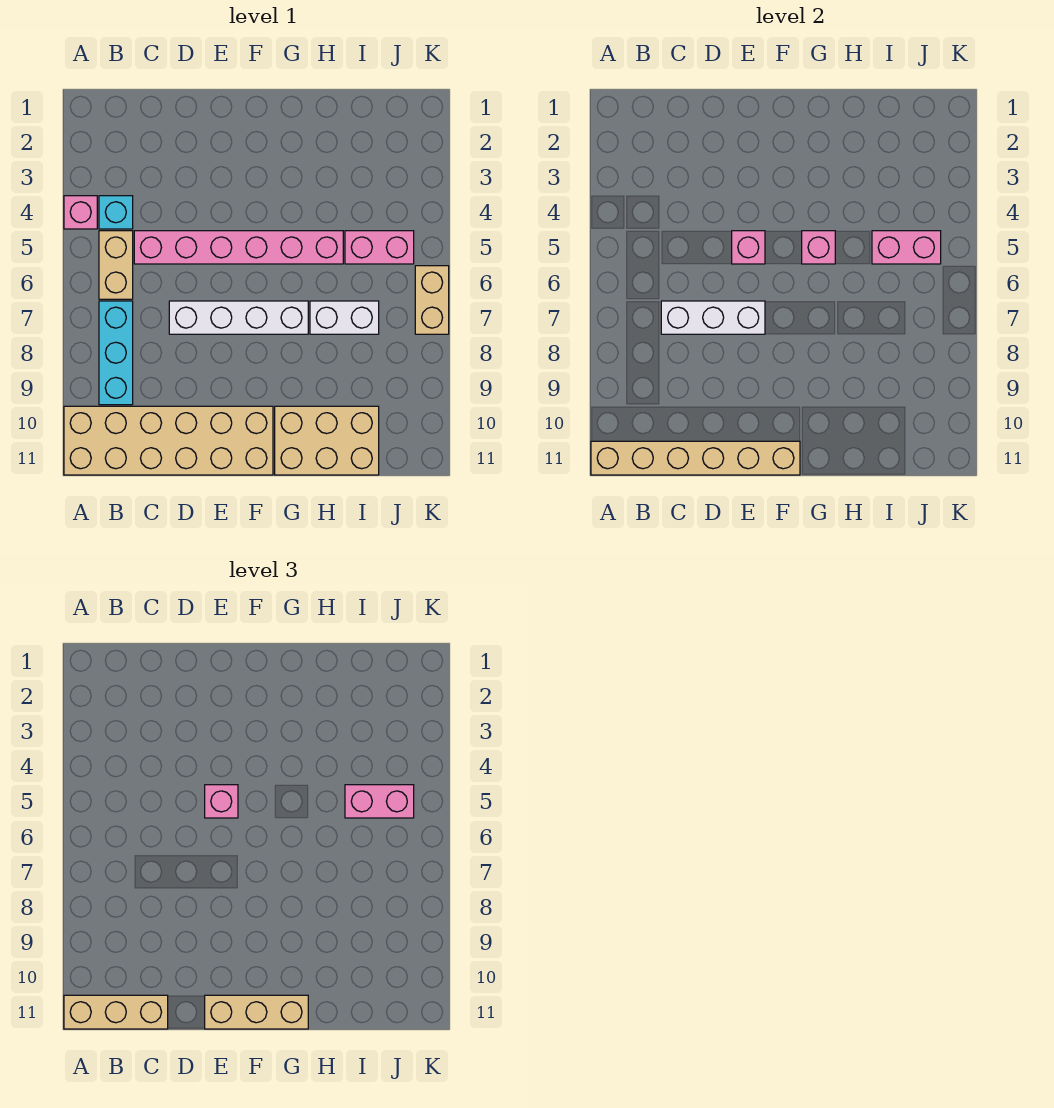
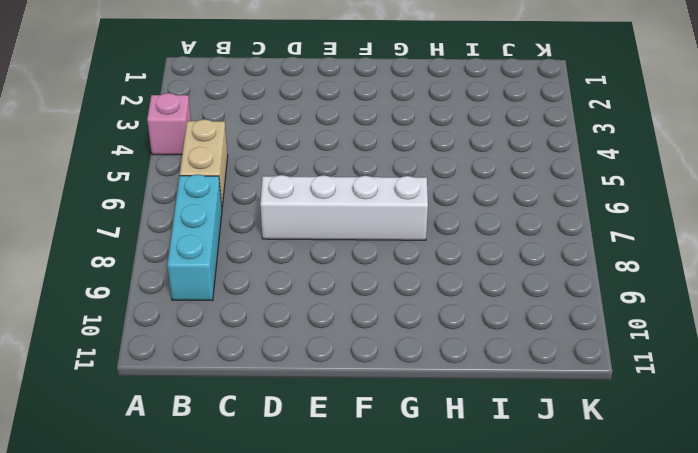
none -> tan 2x6 brick [64,406,273,475]
none -> cyan 1x1 brick [99,196,133,229]
none -> pink 1x6 brick [134,231,343,264]

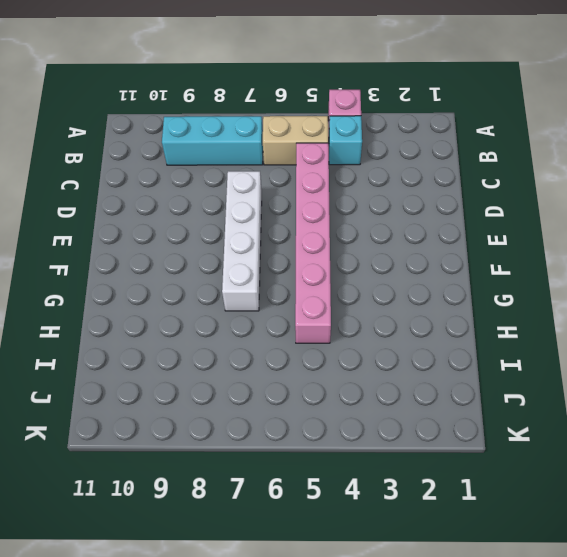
none -> tan 2x6 brick [64,406,273,475]
none -> tan 2x3 brick [275,406,379,475]
none -> white 1x2 brick [310,301,379,334]

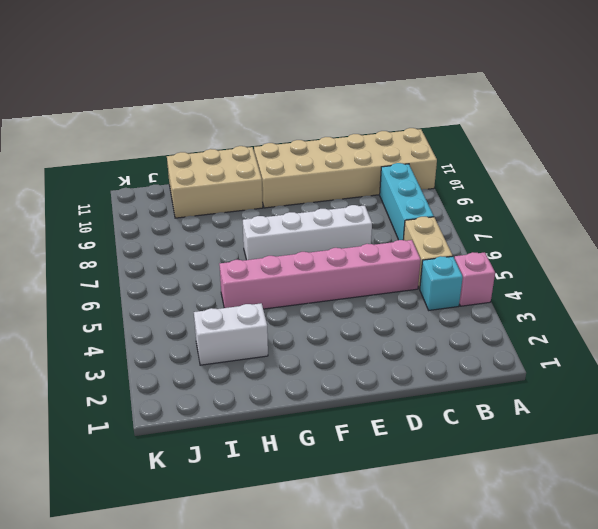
white 1x2 brick [194,303,268,365] -> white 1x2 brick moved to [310,301,379,334]
none -> pink 1x2 brick [345,231,414,264]
none -> tan 1x2 brick [415,266,449,334]
none -> tan 1x6 brick [591,441,800,475]

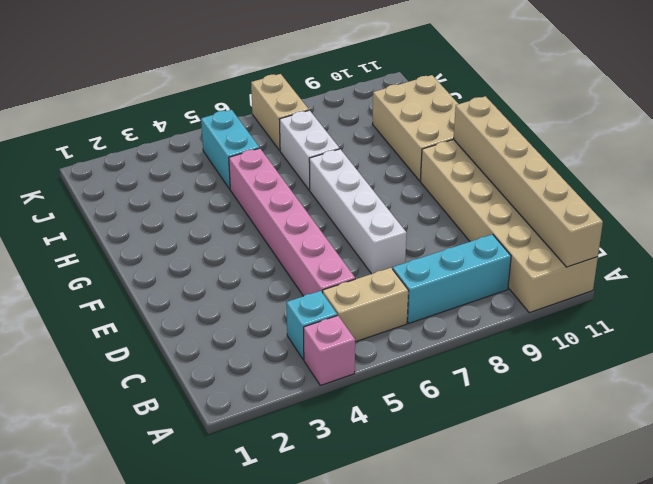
cyan 1x2 brick [201,110,259,189] -> pink 1x2 brick [345,231,414,264]
tan 1x2 brick [251,74,309,150] -> tan 1x2 brick turned to [415,266,449,334]
none -> white 1x3 brick [661,301,765,334]
none -> pink 1x1 brick [732,231,765,264]
none -> pink 1x1 brick [802,231,835,264]

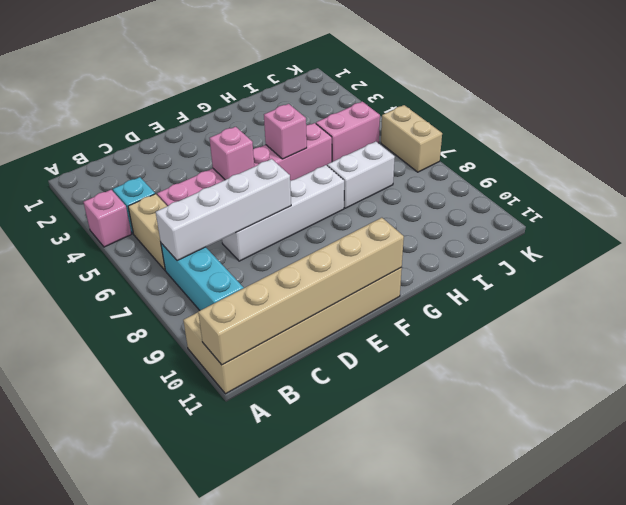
white 1x4 brick [156,159,291,261] -> white 1x3 brick [661,301,765,334]
none -> tan 2x3 brick [275,406,379,475]
none -> pink 1x2 brick [872,231,941,264]
none -> tan 1x3 brick [64,995,168,1029]

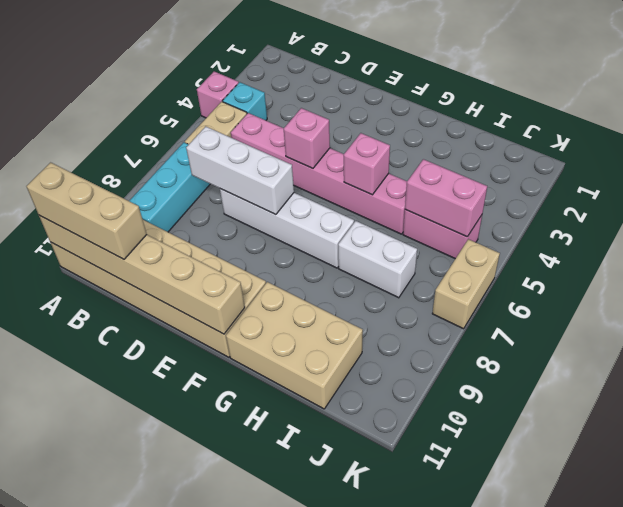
none -> pink 1x1 brick [205,785,238,818]
none -> tan 1x3 brick [205,995,308,1029]
none -> pink 1x2 brick [345,785,414,818]

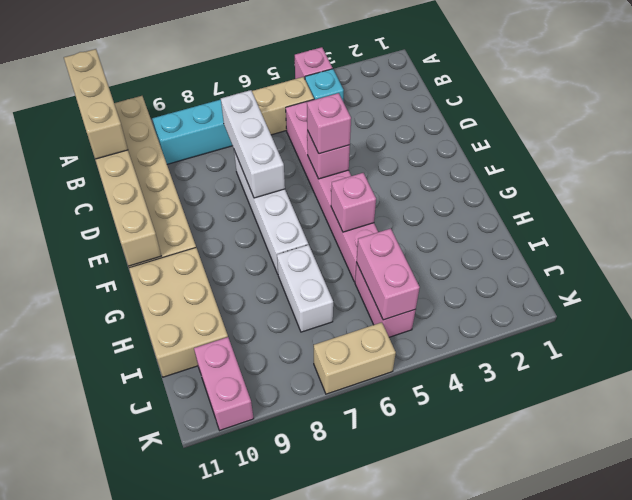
pink 1x2 brick [194,337,254,430] -> pink 1x2 brick moved to [345,785,414,818]
none -> tan 1x3 brick [205,995,308,1029]

